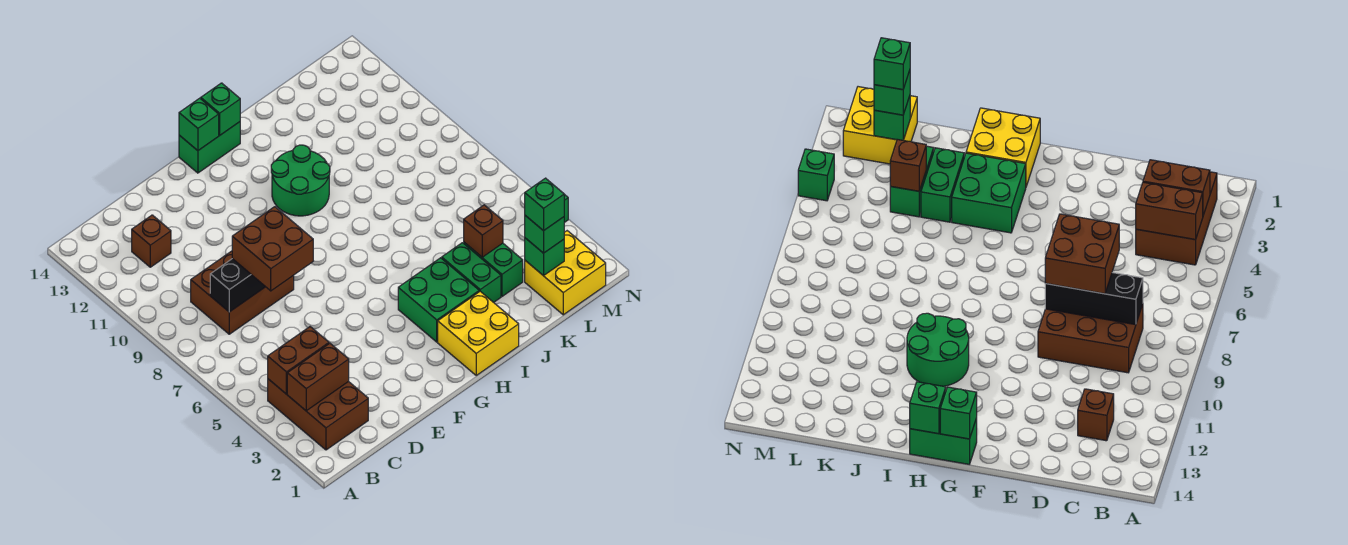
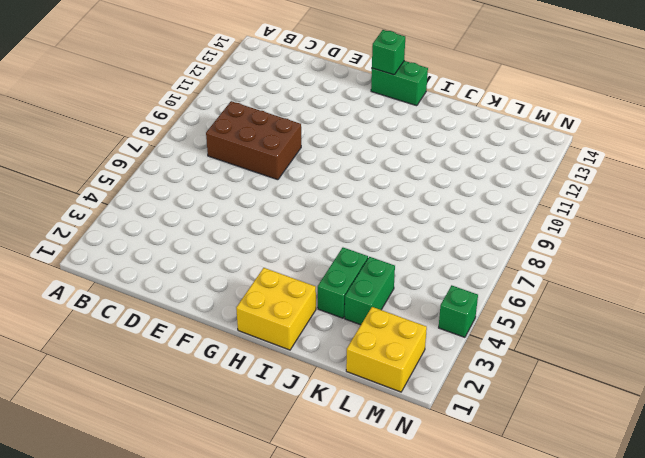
none -> brown 2x3 brick [268,379,368,450]
none -> brown 1x1 brick [132,215,171,267]
none -> green 2x2 brick [398,258,479,342]

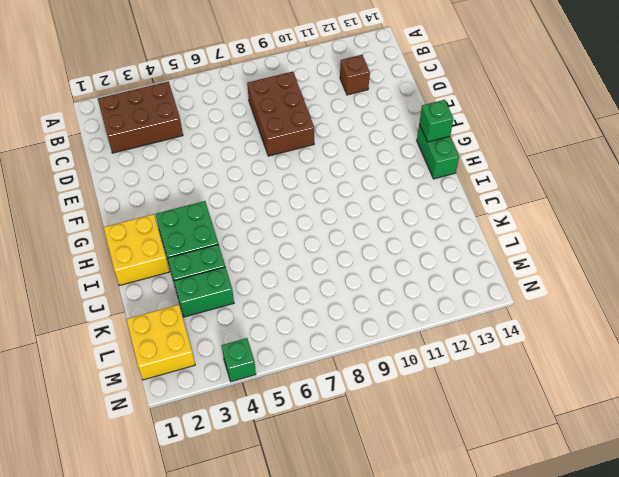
none -> green 2x2 round brick [271,145,330,216]
none -> brown 1x2 brick [287,343,349,411]
none -> brown 1x2 brick [268,327,329,394]

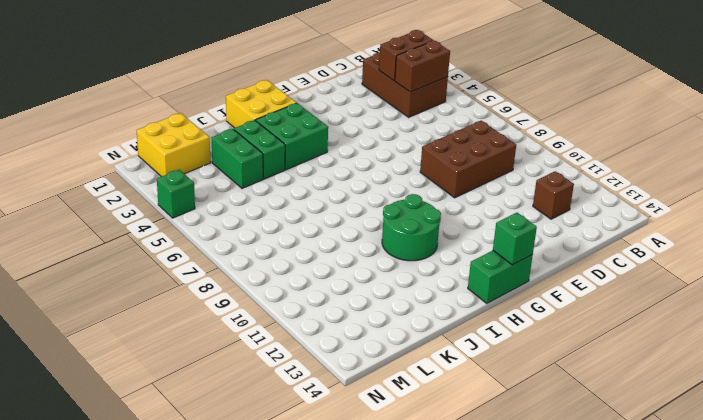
none -> black 1x3 brick [210,259,265,312]
none -> green 1x1 brick [201,83,240,135]
none -> brown 1x1 brick [464,205,503,257]

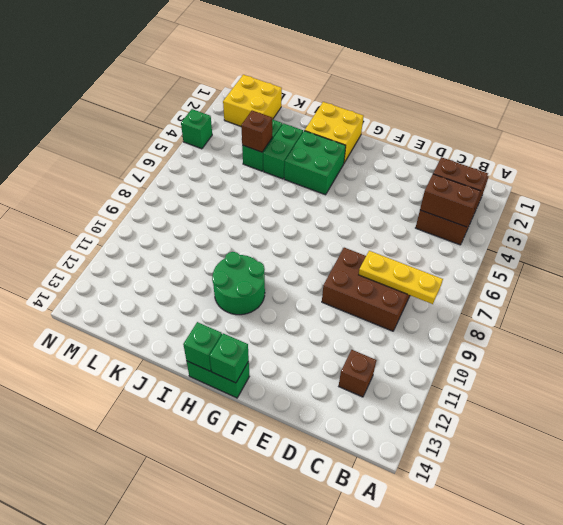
yellow 1x3 plate [359,251,443,304] -> black 1x3 brick [210,259,265,312]
none -> green 1x1 brick [525,238,564,276]
none -> brown 2x2 brick [232,207,313,291]
none -> green 1x1 brick [525,216,564,253]

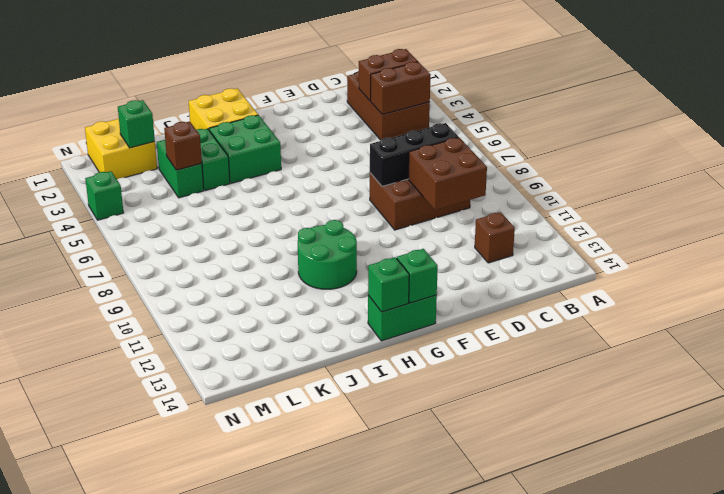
brown 2x2 brick [409,138,487,210] -> brown 2x2 brick moved to [232,207,313,291]
none -> green 1x1 brick [525,216,564,253]
none -> green 1x1 brick [525,178,564,231]

